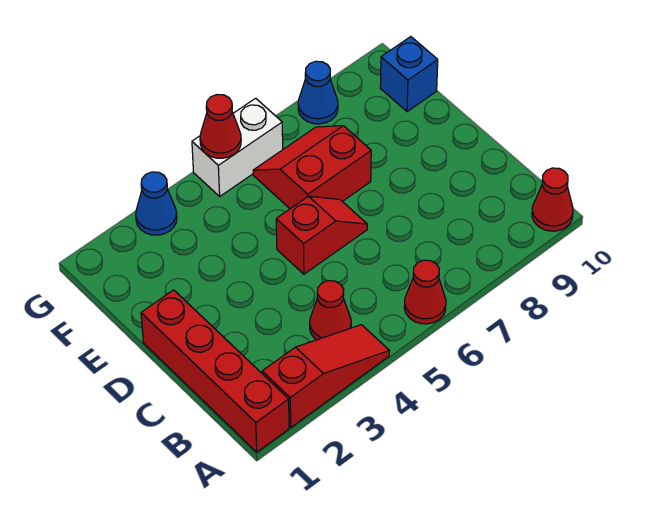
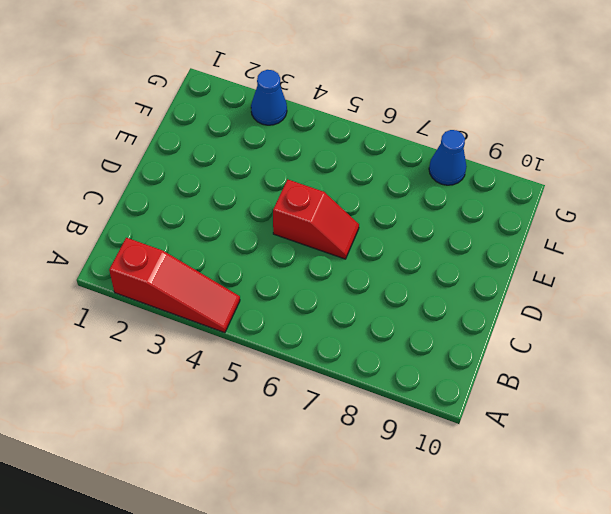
none -> red 1x4 brick [141,290,289,452]
none -> red 1x1 cone [404,260,446,324]
none -> red 1x1 cone [532,168,573,231]

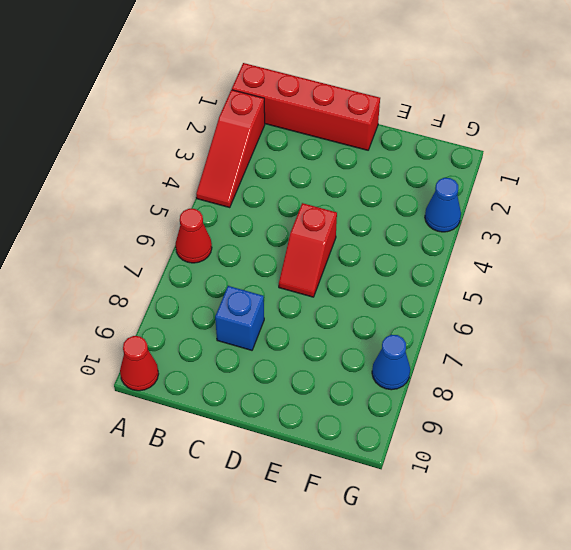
blue 1x1 brick [215,286,264,350] -> blue 1x1 brick moved to [380,37,438,112]
none -> red 1x1 cone [310,281,351,340]
none -> red 2x2 slope [253,126,371,209]
none -> white 1x2 brick [192,98,283,196]

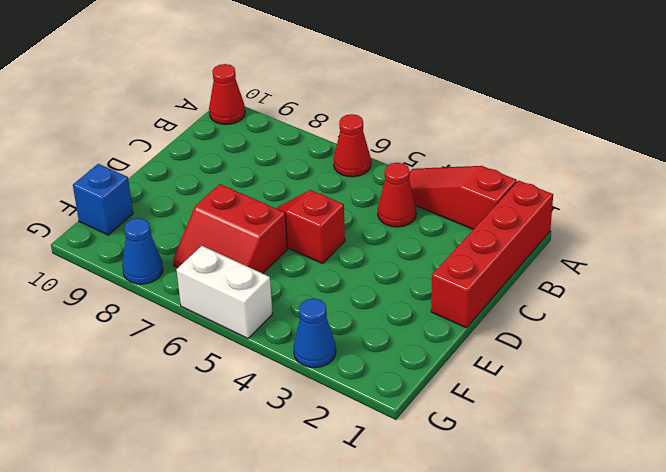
none -> red 1x1 cone [200,95,241,158]

